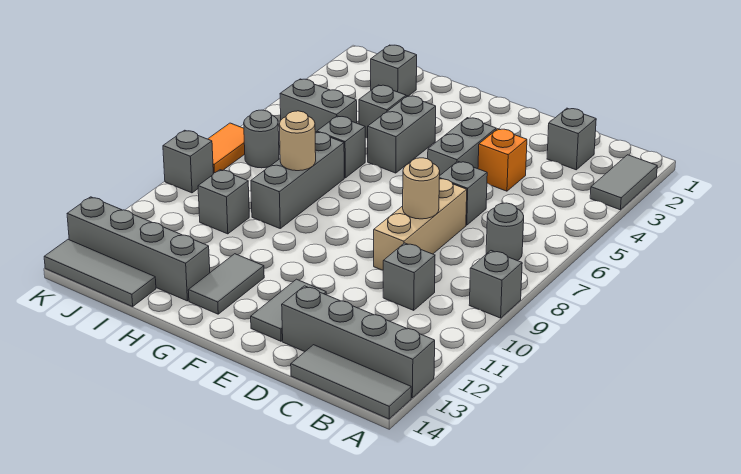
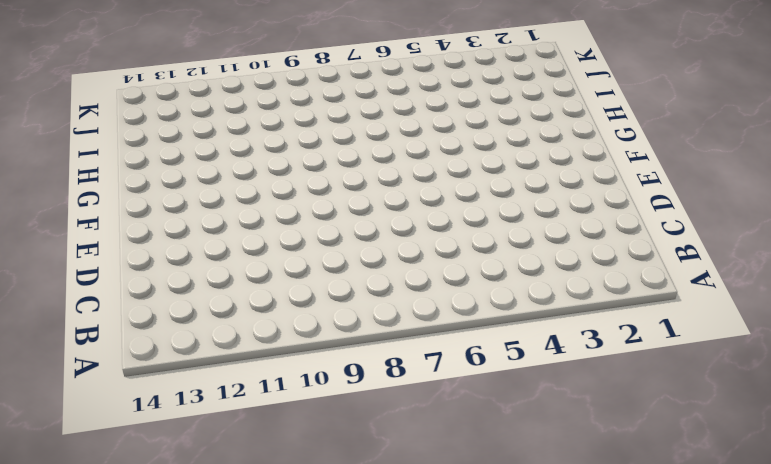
none -> grey 1x2 tile [590,155,657,210]
none -> grey 1x1 brick [469,251,522,318]
none -> grey 1x4 brick [282,286,435,398]

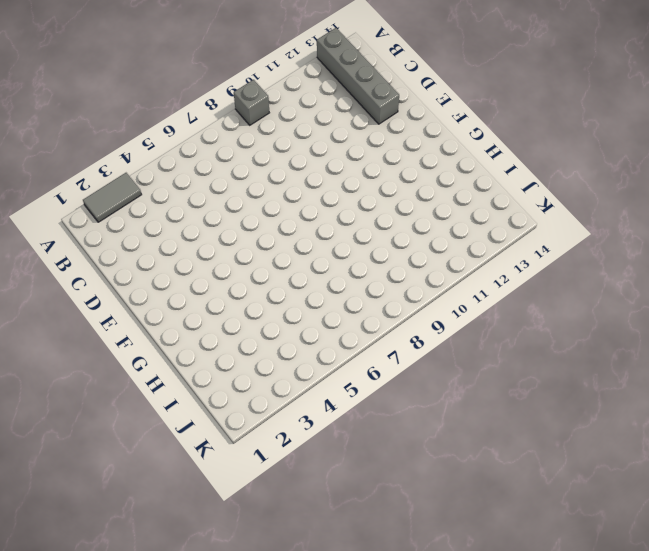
none -> grey 1x3 tile [291,345,411,419]
none -> grey 1x1 round brick [486,203,524,261]
none -> grey 1x1 brick [547,108,596,170]

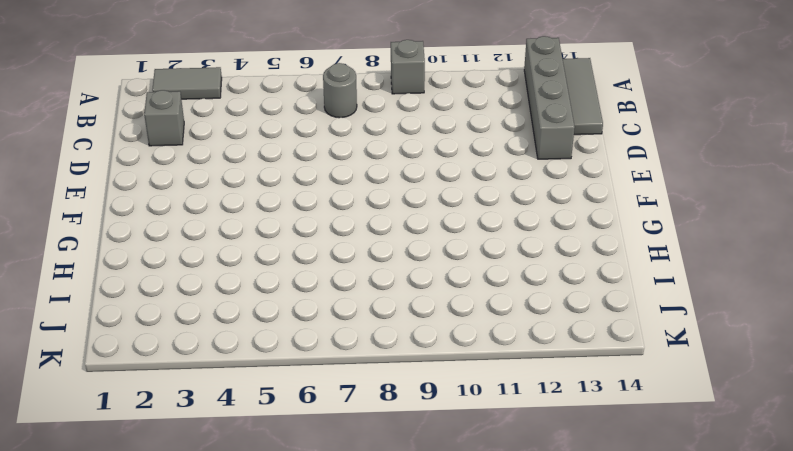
none -> grey 1x1 brick [383,243,435,310]
none -> orange 1x1 brick [478,129,527,191]
none -> grey 1x1 brick [439,161,487,225]

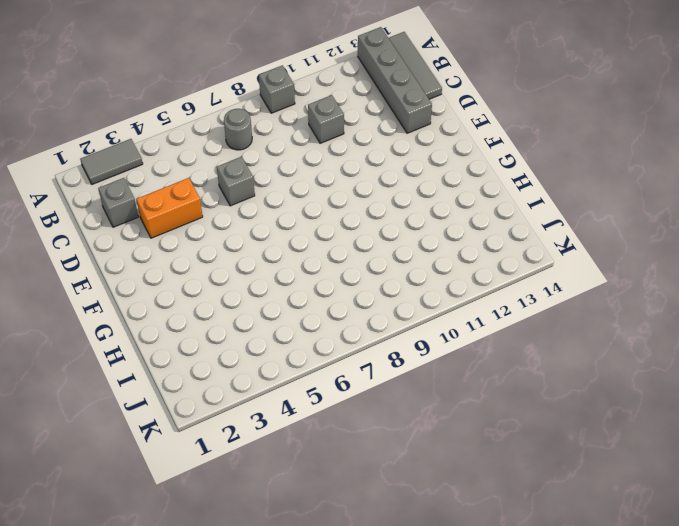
orange 1x2 brick [137,178,203,238] -> orange 1x1 brick [478,129,527,191]
none -> tan 1x3 brick [374,179,467,270]
none -> grey 1x2 brick [428,118,496,175]
none -> grey 1x2 tile [251,279,326,341]

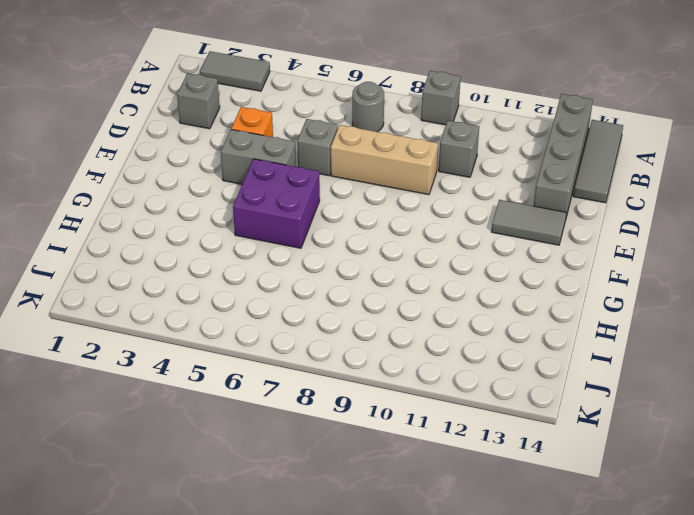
purple 2x2 brick [233,159,320,248] -> grey 1x2 brick [368,96,436,173]
none -> grey 1x2 tile [188,254,264,314]
none -> grey 1x1 brick [359,85,406,138]
none -> grey 1x1 brick [317,116,365,178]

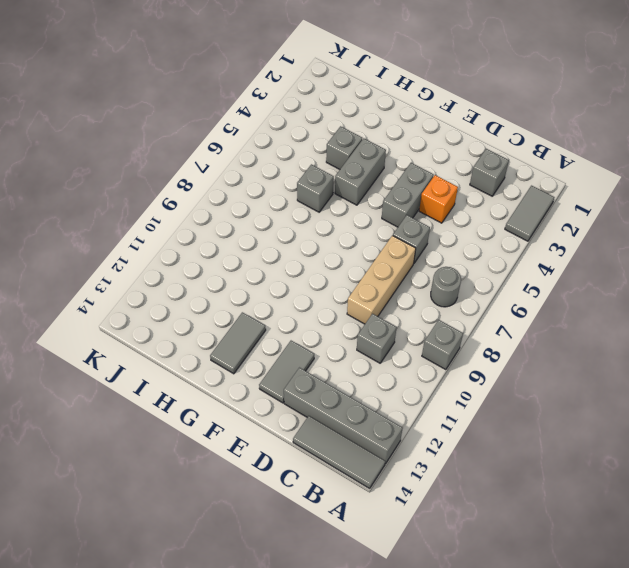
none -> grey 1x3 brick [251,132,344,228]
none -> grey 1x4 brick [67,197,210,301]
none -> grey 1x1 brick [371,45,417,96]

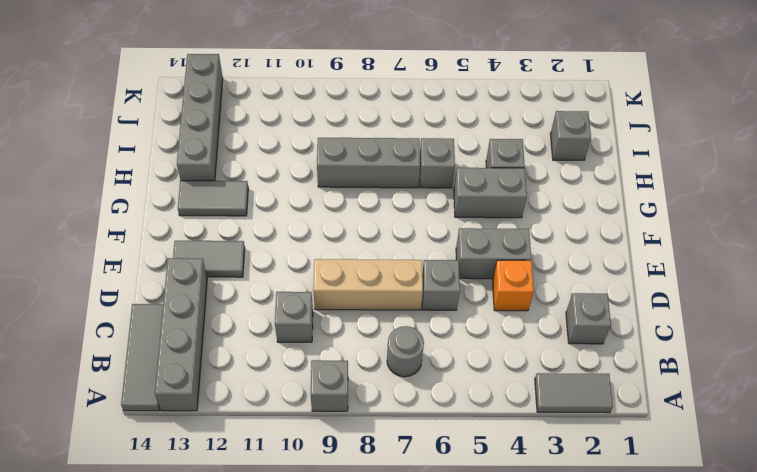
none -> grey 1x2 brick [280,79,357,132]
none -> grey 1x1 brick [198,170,249,234]
none -> grey 1x3 tile [44,240,156,307]

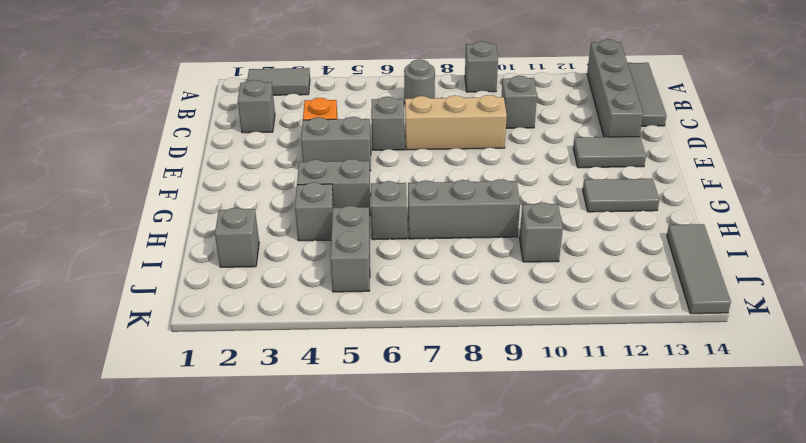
none -> grey 1x4 brick [67,197,210,301]
none -> grey 1x1 round brick [244,110,279,168]
none -> orange 1x2 tile [208,123,245,174]

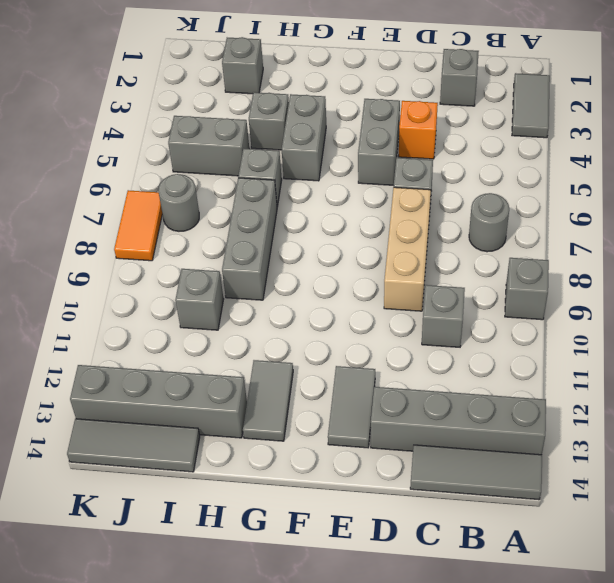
none -> grey 1x1 brick [163,130,213,193]
none -> tan 1x1 round brick [403,158,440,219]
none -> tan 1x1 round brick [279,111,316,171]

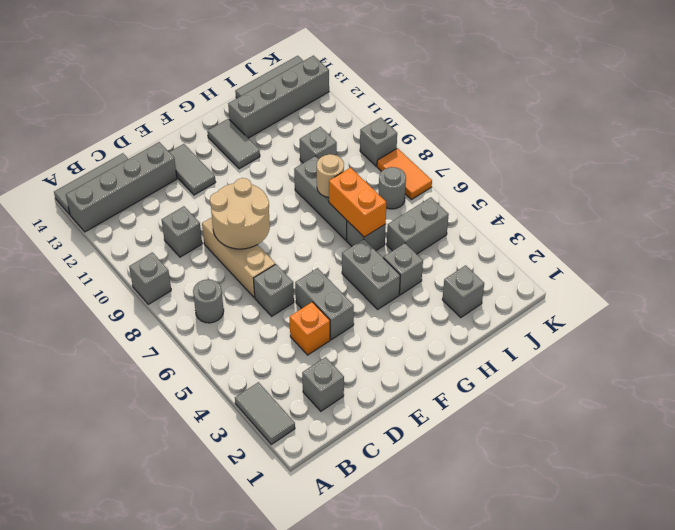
tan 2x2 round brick [210,178,270,249] -> tan 1x1 round brick [403,158,440,219]
orange 1x2 brick [329,168,387,237] -> none

